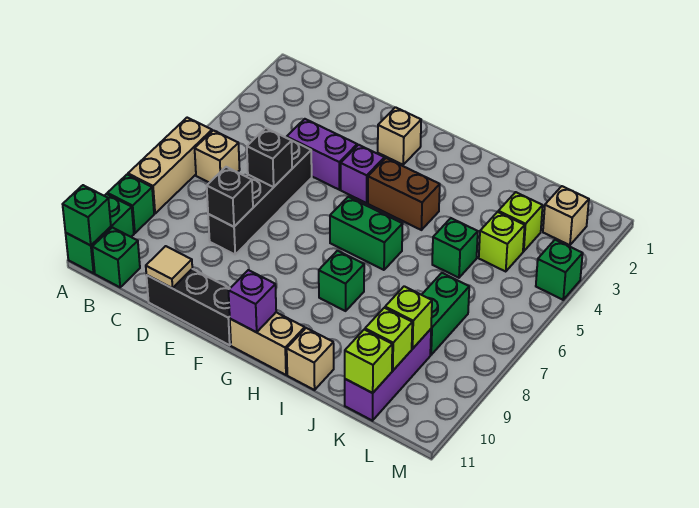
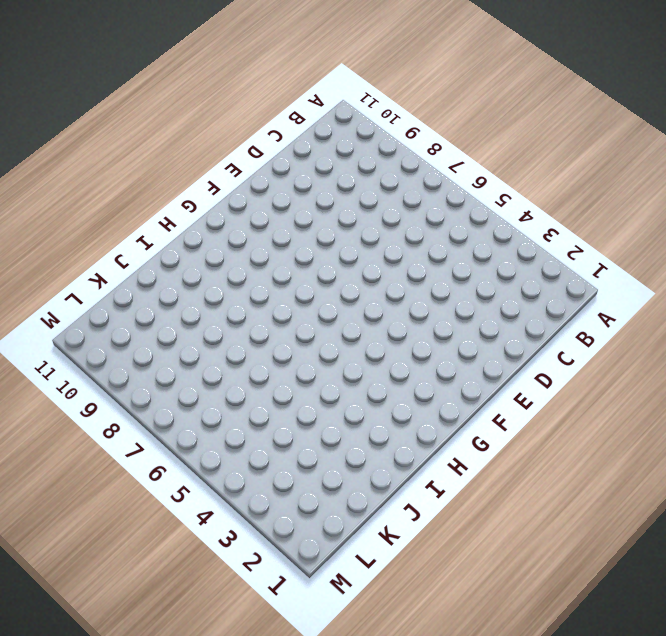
none -> tan 1x3 brick [128,118,212,214]
none -> green 1x1 brick [107,175,154,233]
none -> green 1x2 brick [66,194,134,273]
none -> tan 1x1 brick [195,130,240,183]

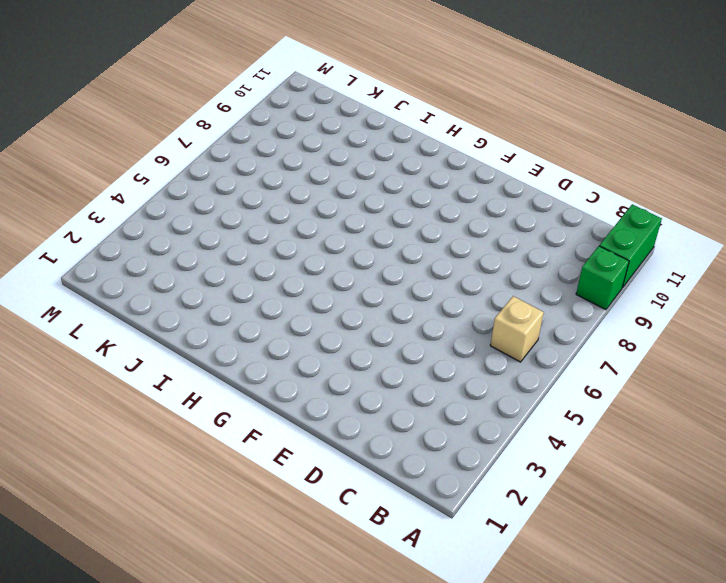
none -> tan 1x3 brick [128,118,212,214]
none -> green 1x1 brick [92,227,140,287]
none -> purple 1x2 brick [287,119,357,190]
none -> black 1x4 brick [208,141,312,254]

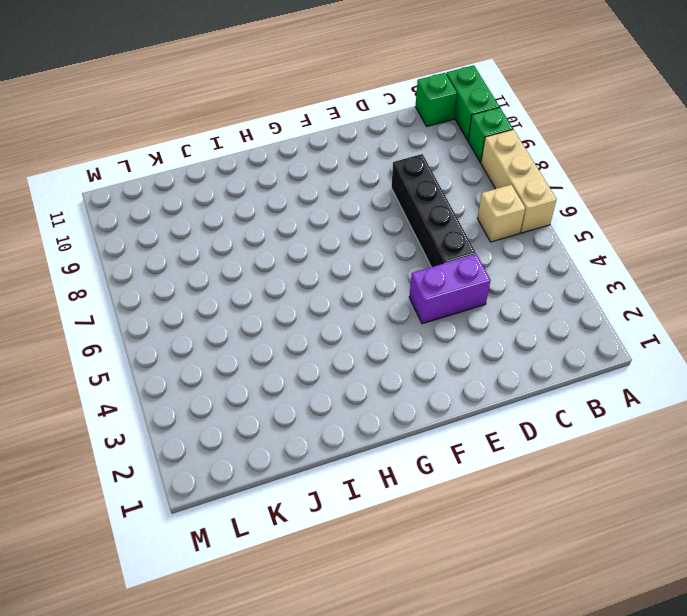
none -> black 1x3 brick [146,269,231,345]
none -> tan 1x1 brick [378,107,421,165]
none -> purple 1x1 brick [341,145,384,203]
none -> brown 1x2 brick [368,158,440,230]

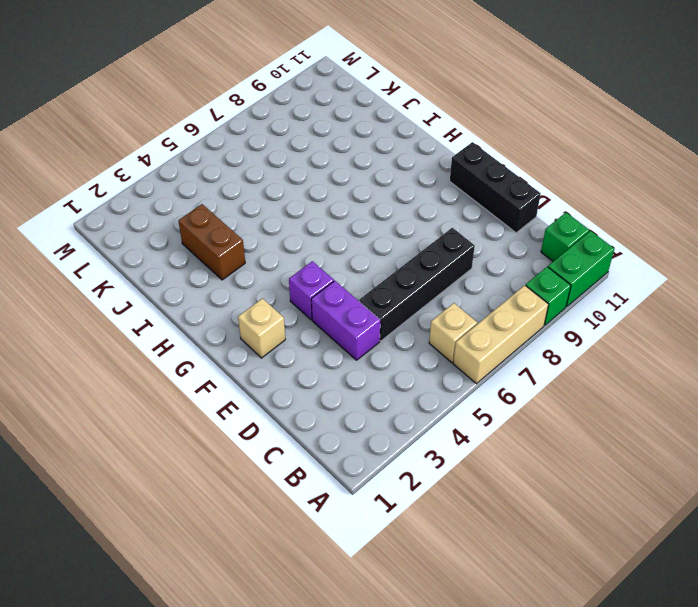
brown 1x2 brick [179,204,245,280] -> brown 1x2 brick moved to [368,158,440,230]
none -> green 1x2 brick [330,197,403,270]
none -> tan 1x2 brick [230,312,305,375]
none -> green 1x1 brick [319,251,364,311]
none -> tan 1x1 brick [287,328,334,390]

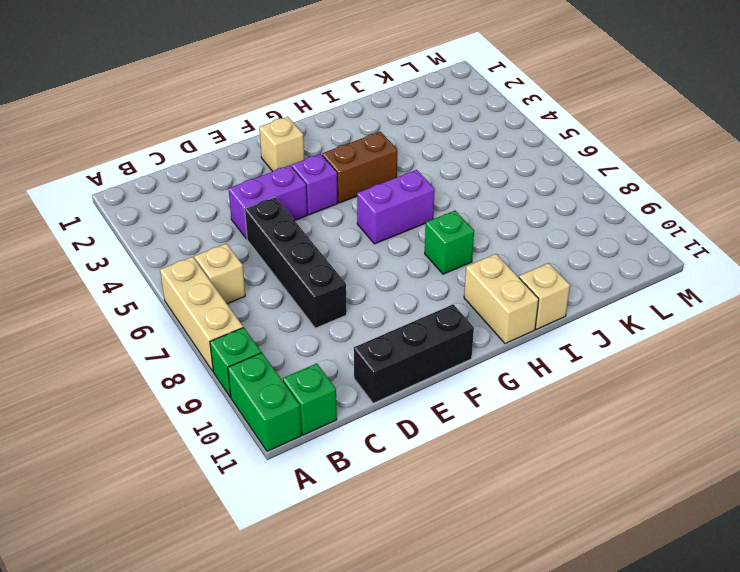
purple 1x2 brick [357,170,435,244] -> green 1x2 brick [330,197,403,270]
tan 1x2 brick [464,254,539,344] -> tan 1x2 brick turned to [230,312,305,375]
none -> green 1x1 brick [432,218,478,278]
none -> lime 1x1 brick [498,192,543,251]
none -> lime 1x1 brick [479,212,525,271]
none -> green 1x2 brick [422,273,469,355]

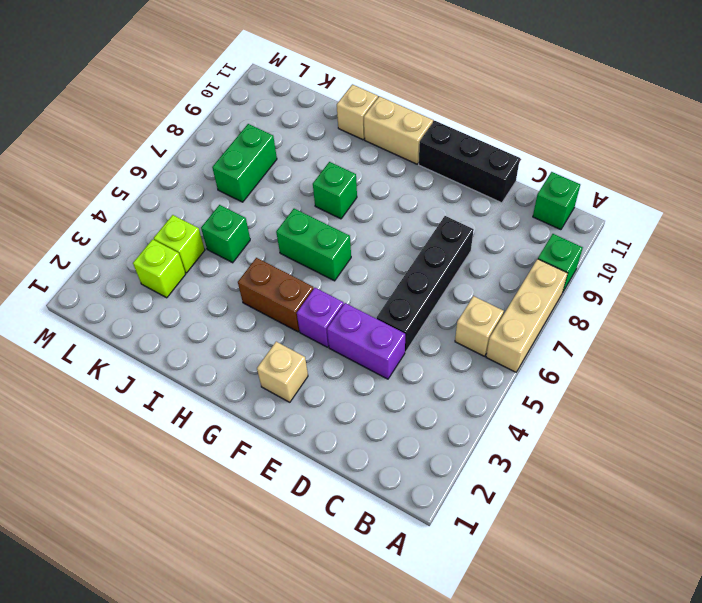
none -> green 1x2 brick [66,194,134,273]
none -> purple 1x3 brick [345,329,431,421]
none -> tan 1x1 brick [543,186,589,245]
none -> green 1x1 brick [536,240,583,300]

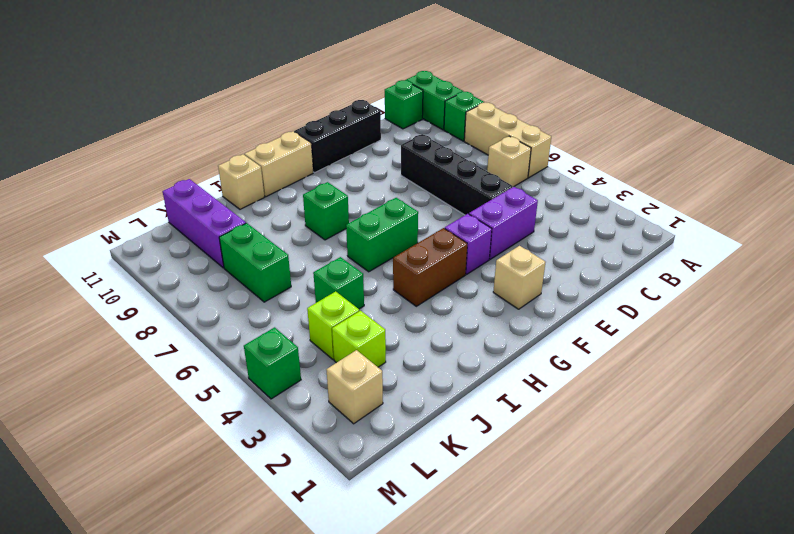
none -> green 1x1 brick [63,185,111,246]
none -> black 1x1 brick [247,128,292,187]
none -> black 1x1 brick [207,167,253,227]
none -> tan 1x1 tile [146,246,192,288]

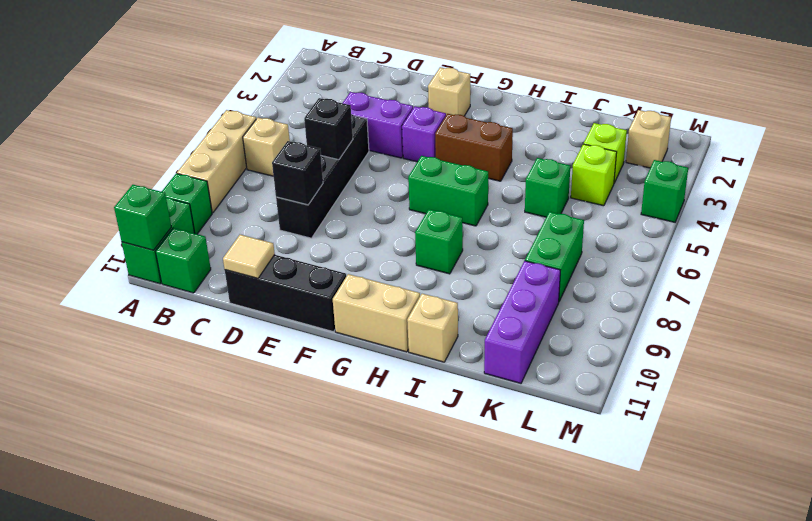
none -> purple 1x1 brick [228,270,276,332]
none -> lime 1x1 brick [385,286,432,349]
none -> lime 1x1 brick [365,308,412,371]
none -> lime 1x1 brick [345,330,392,393]

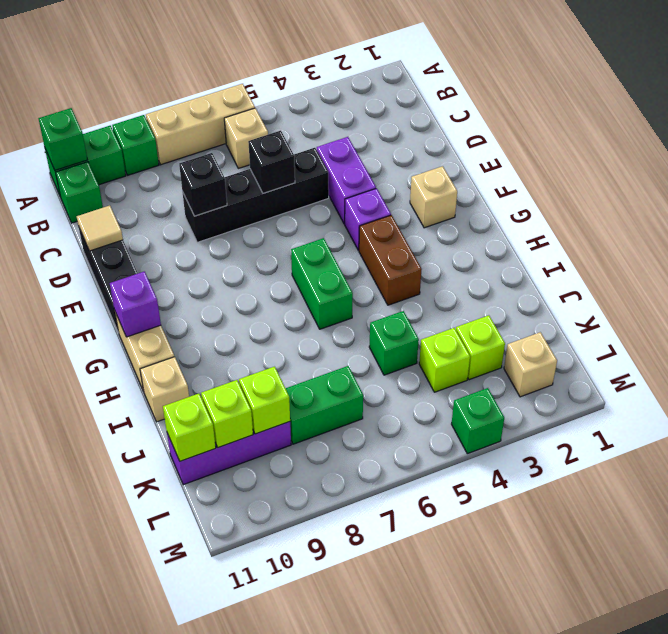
none -> green 1x1 brick [319,251,364,311]

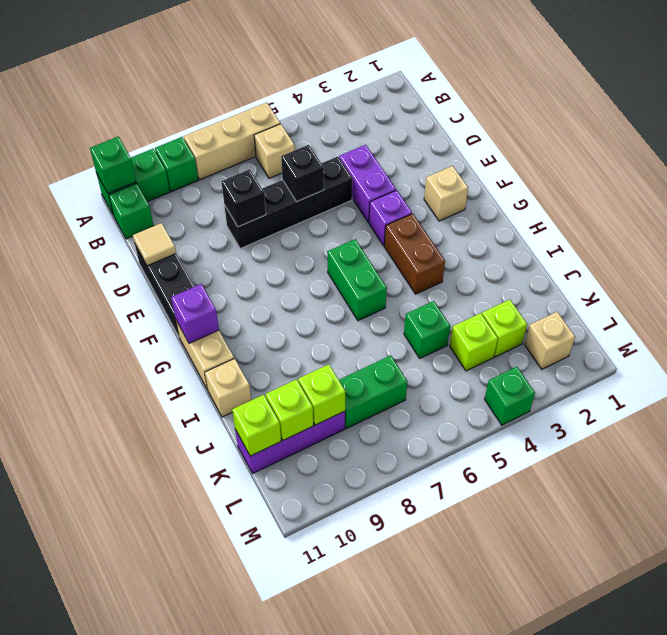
none -> green 1x1 brick [319,251,364,311]

